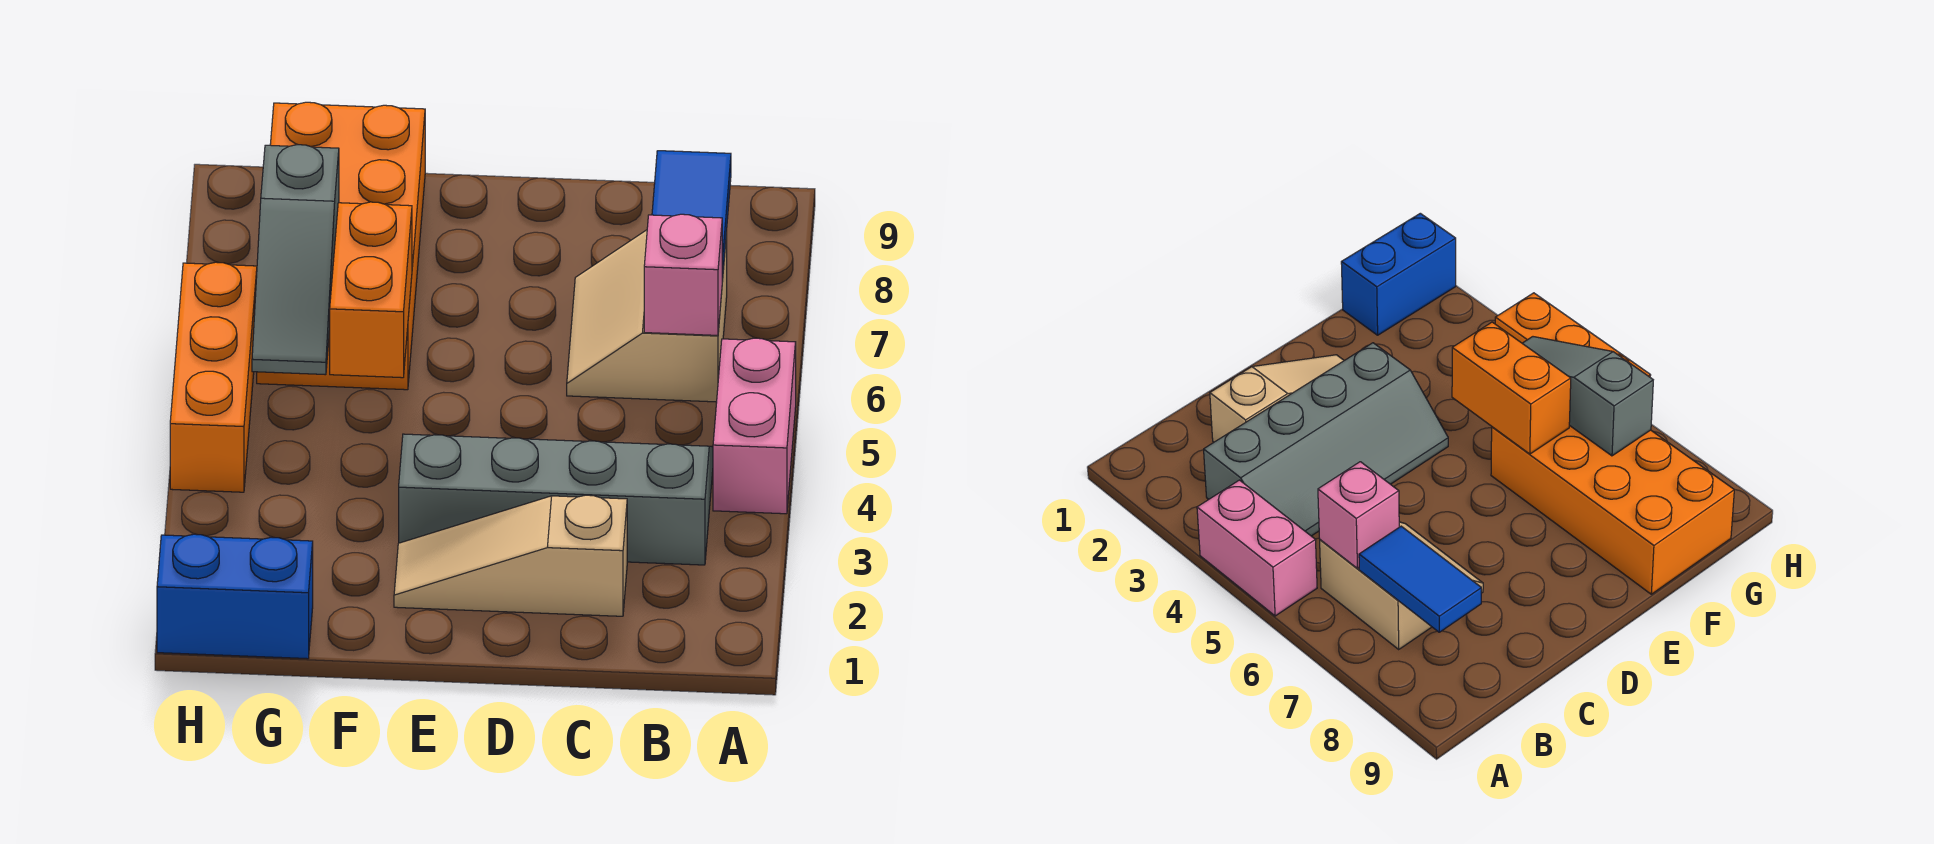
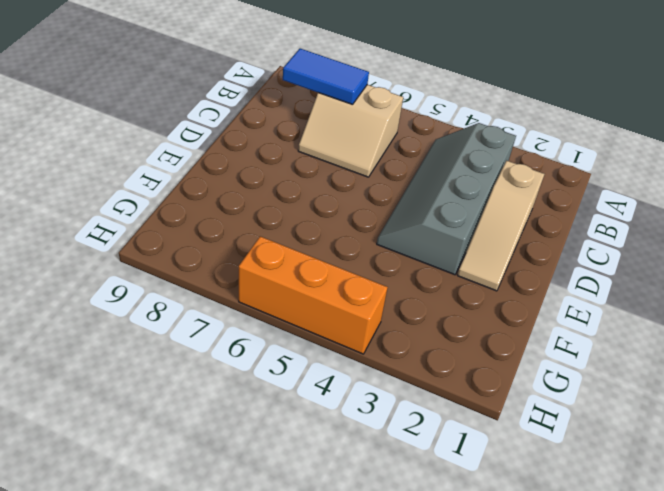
none -> pink 1x2 brick [713,338,796,514]
none -> orange 2x4 brick [257,102,425,390]

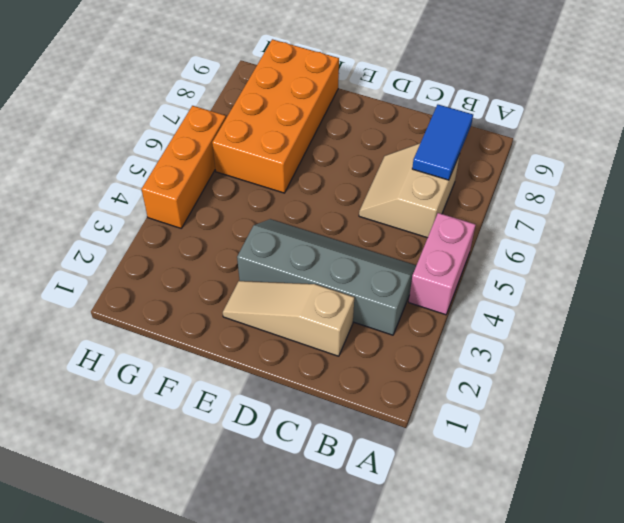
none -> blue 1x2 brick [157,534,313,659]
none -> pink 1x1 brick [644,214,722,335]

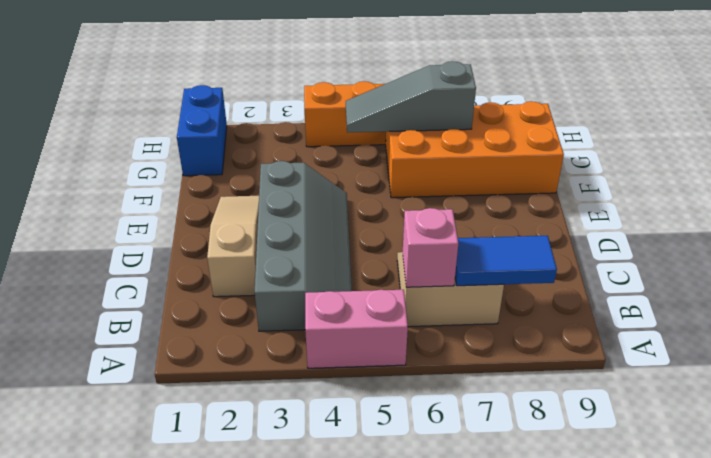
none -> orange 1x2 brick [330,202,412,378]

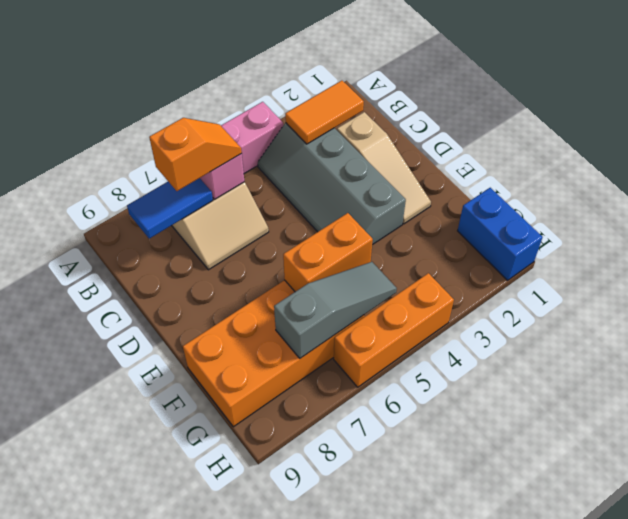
orange 1x2 tile [285,81,364,144] -> none
orange 1x2 slope [149,118,242,191] -> none

